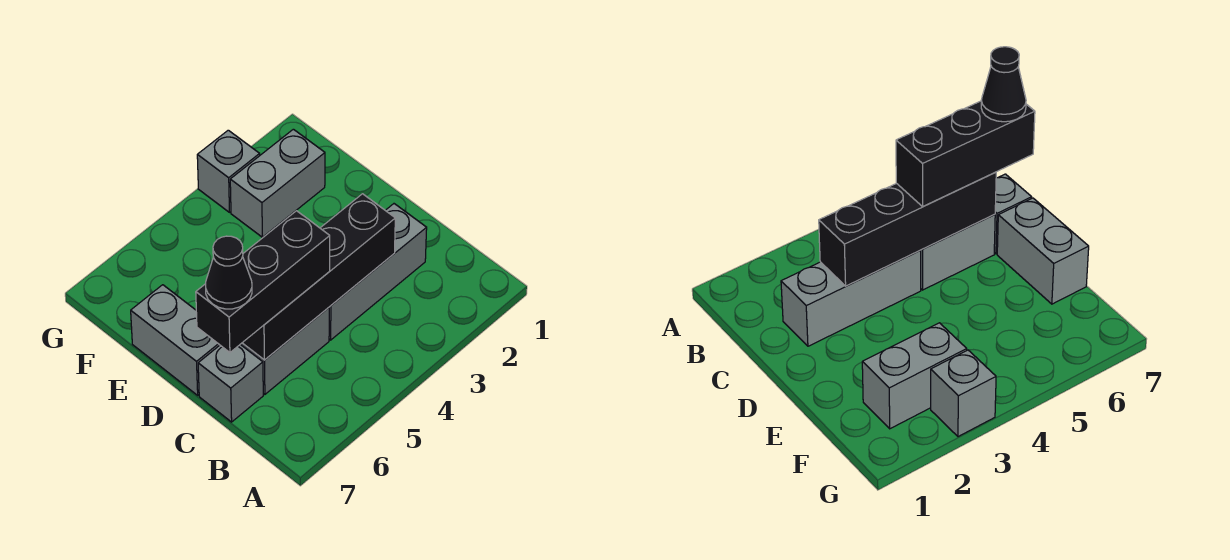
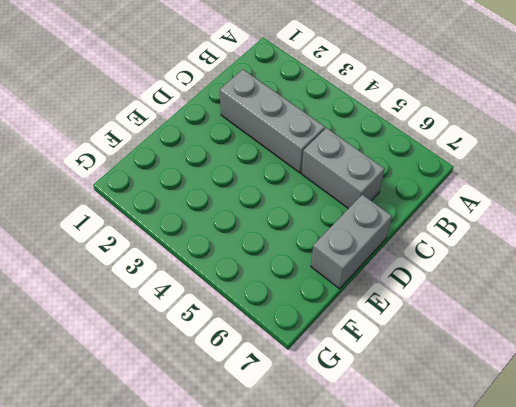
none -> grey 1x1 brick [198,345,263,422]
none -> grey 1x2 brick [230,129,325,237]

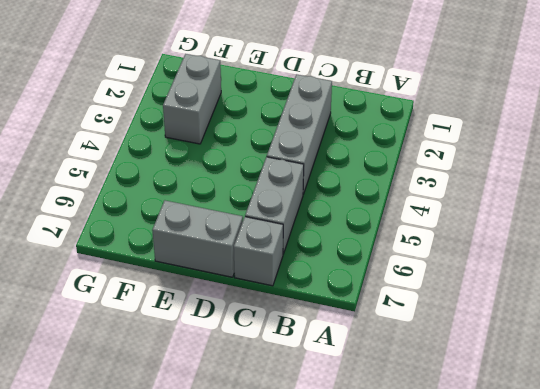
none -> grey 1x1 brick [197,130,260,212]
none -> black 1x4 brick [243,194,395,360]

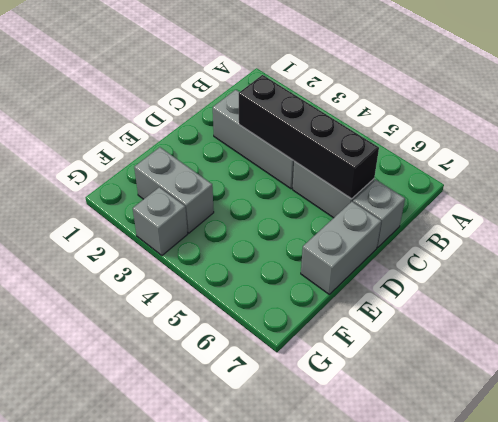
none -> black 1x3 brick [196,211,330,352]
none -> black 1x1 cone [206,236,252,309]

